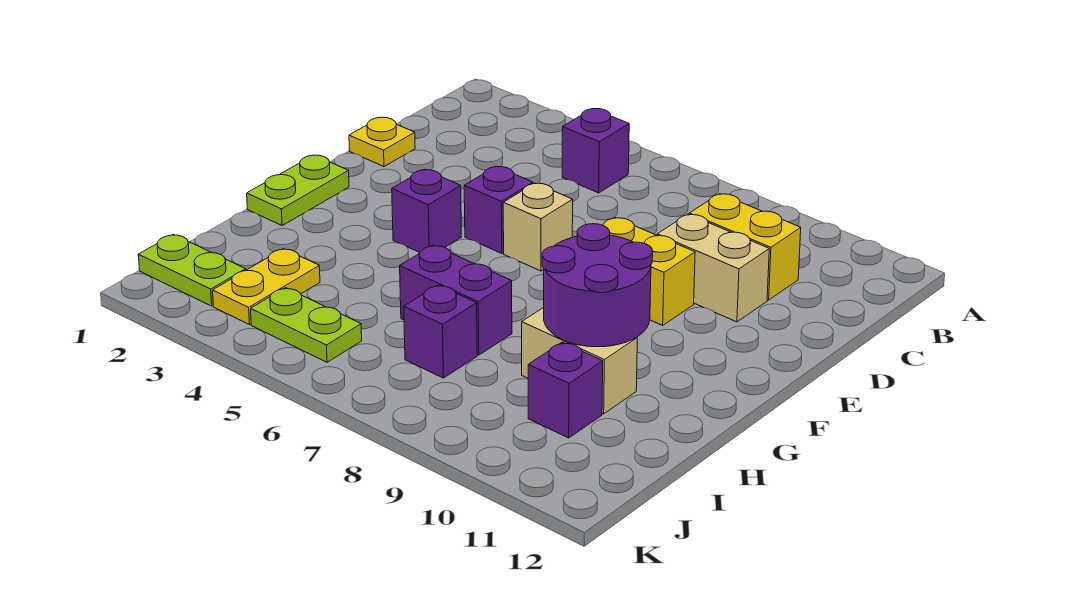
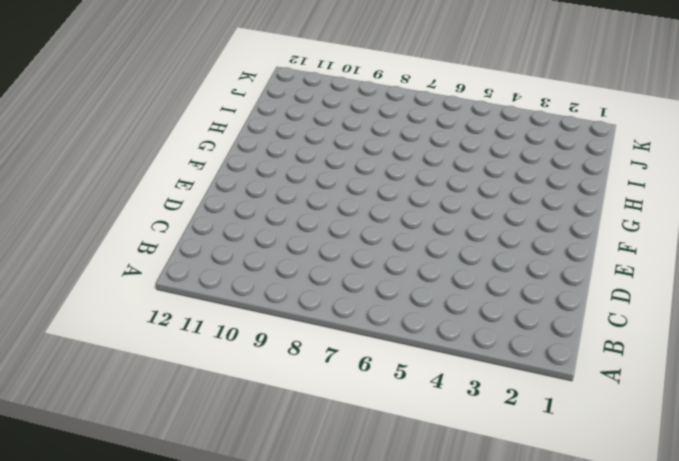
none -> purple 1x1 brick [562,109,629,193]
none -> yellow 1x2 brick [689,194,801,300]
none -> yellow 1x1 plate [349,117,415,167]

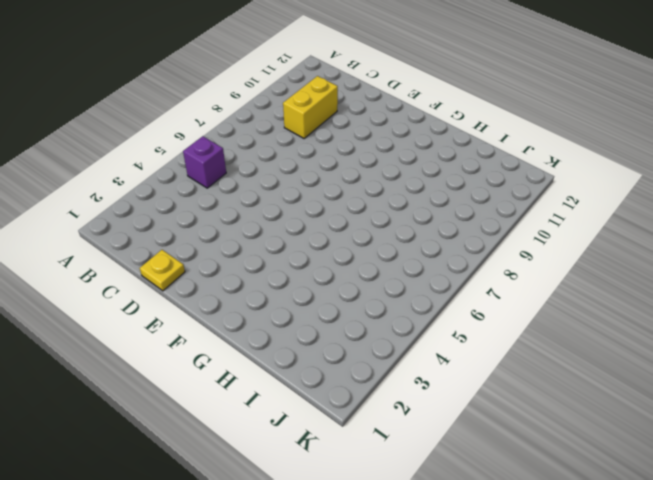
none -> tan 1x2 brick [657,214,769,322]
none -> purple 1x1 brick [464,167,533,253]
none -> tan 1x1 brick [503,183,573,271]

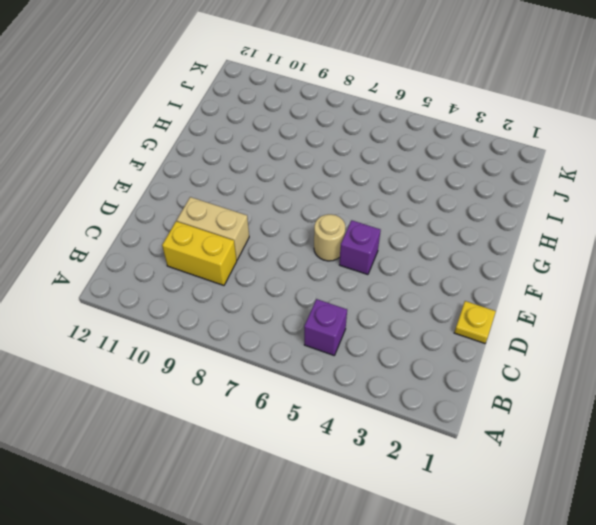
tan 1x1 round brick [314,214,345,261] -> tan 1x1 brick [503,183,573,271]
none -> yellow 1x2 brick [603,218,695,325]
none -> lime 1x2 plate [247,155,349,225]
none -> purple 1x1 brick [392,170,461,252]

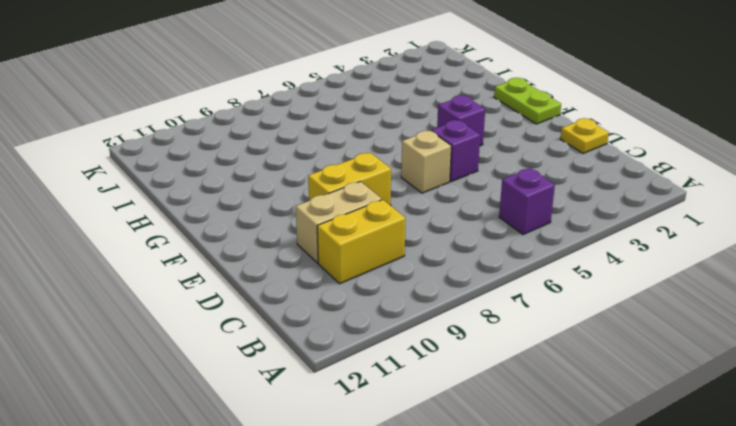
none -> purple 1x2 brick [400,245,512,355]
none -> tan 1x2 brick [522,307,637,414]
none -> yellow 1x2 plate [213,249,320,325]

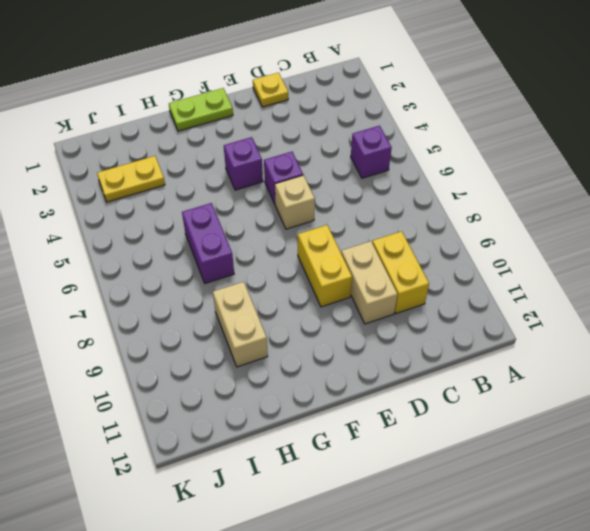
none -> purple 1x1 brick [404,285,477,378]
none -> purple 1x1 brick [528,342,603,438]
none -> lime 1x2 plate [138,235,246,306]

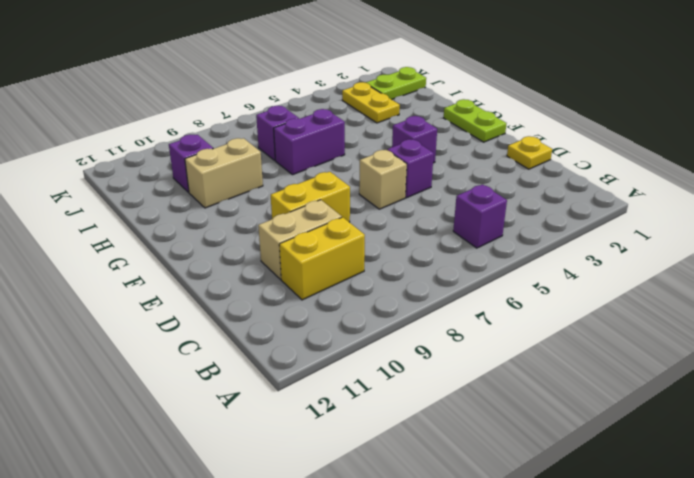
none -> lime 1x2 plate [251,288,362,362]
none -> purple 2x2 round brick [542,224,653,347]

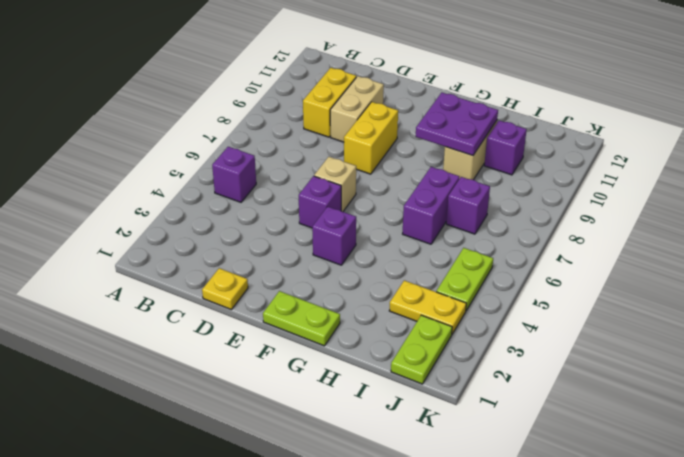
purple 2x2 plate [416,93,498,155] -> purple 2x2 round brick [542,224,653,347]

